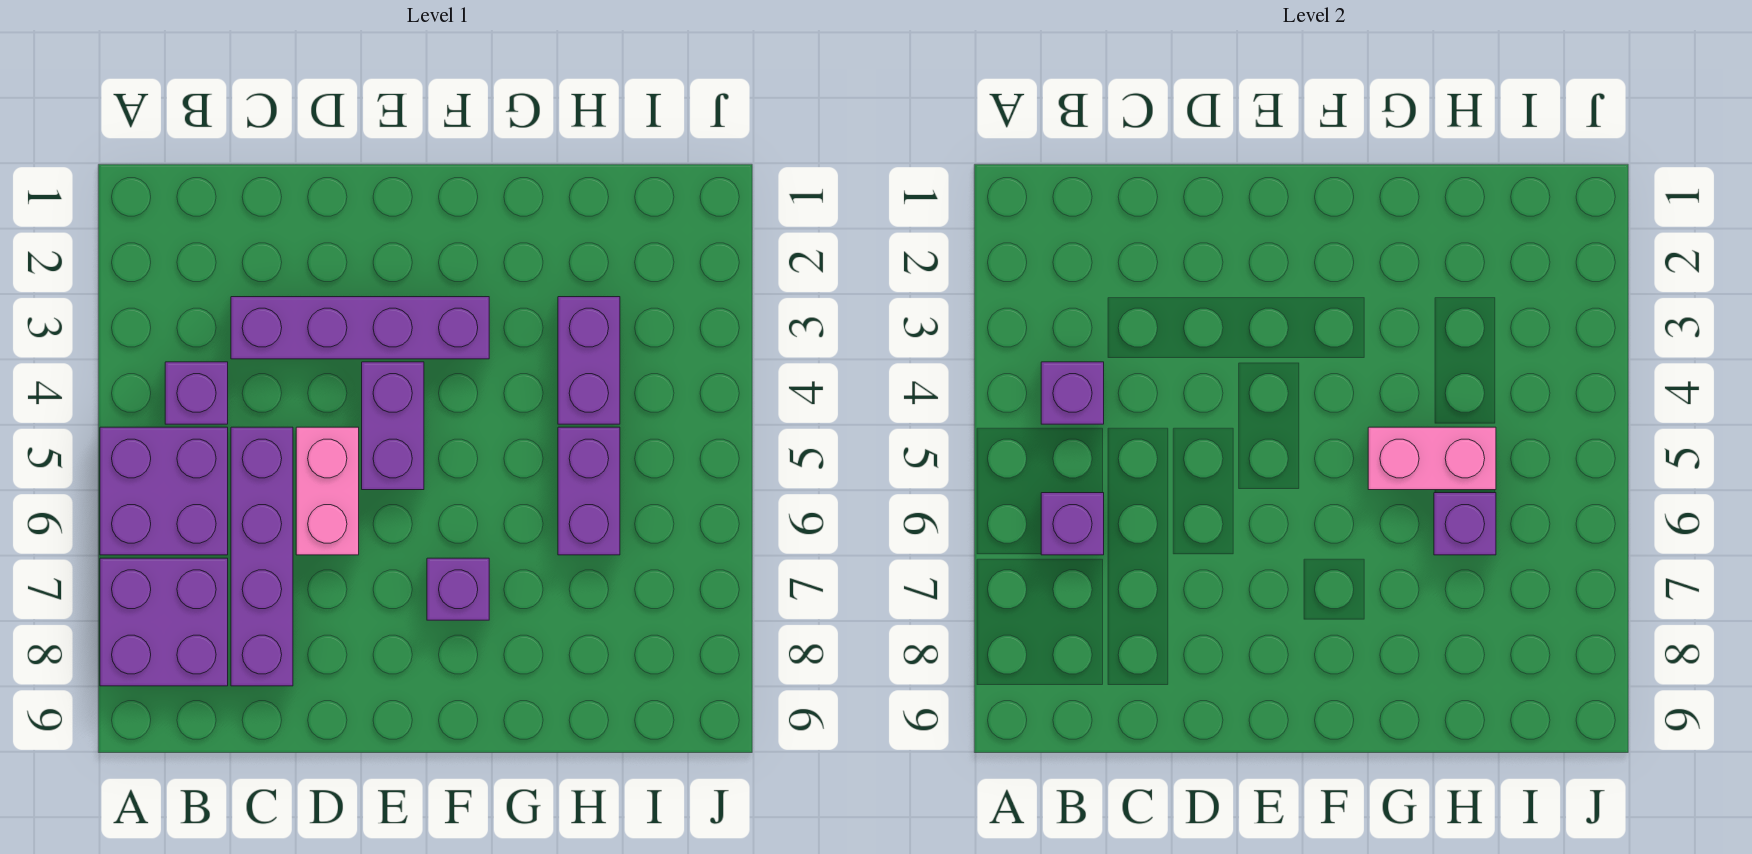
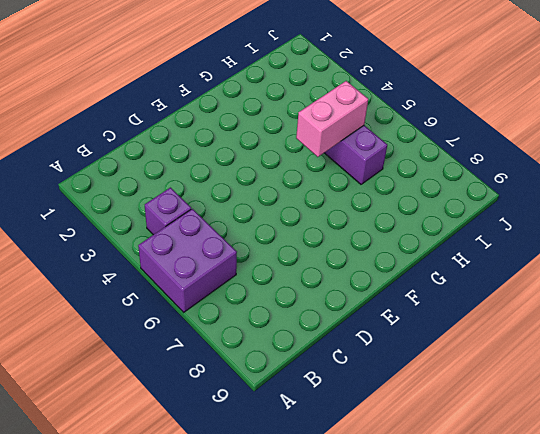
none -> purple 2x2 brick [100,558,228,686]
none -> purple 1x4 brick [231,297,489,359]
none -> purple 1x4 brick [231,427,293,686]

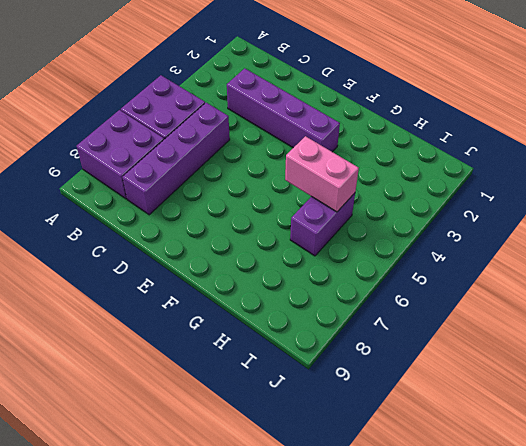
none -> purple 1x1 brick [165,362,228,424]
none -> pink 1x2 brick [296,427,359,555]
none -> purple 1x2 brick [362,362,424,490]

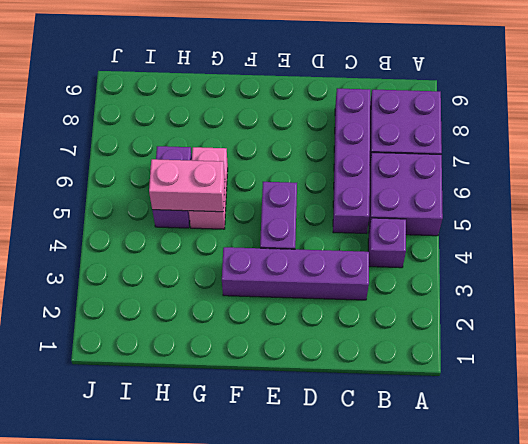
pink 1x2 brick [189,147,228,229] -> pink 1x2 brick moved to [296,427,359,555]
none -> purple 1x1 brick [427,558,489,620]
none -> purple 1x2 brick [558,297,620,424]
none -> purple 1x1 brick [1041,362,1104,424]

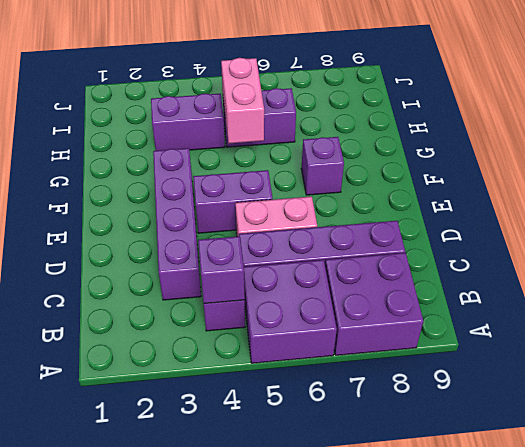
none -> purple 1x1 brick [1041,493,1104,555]
none -> purple 1x1 brick [1434,493,1496,555]

